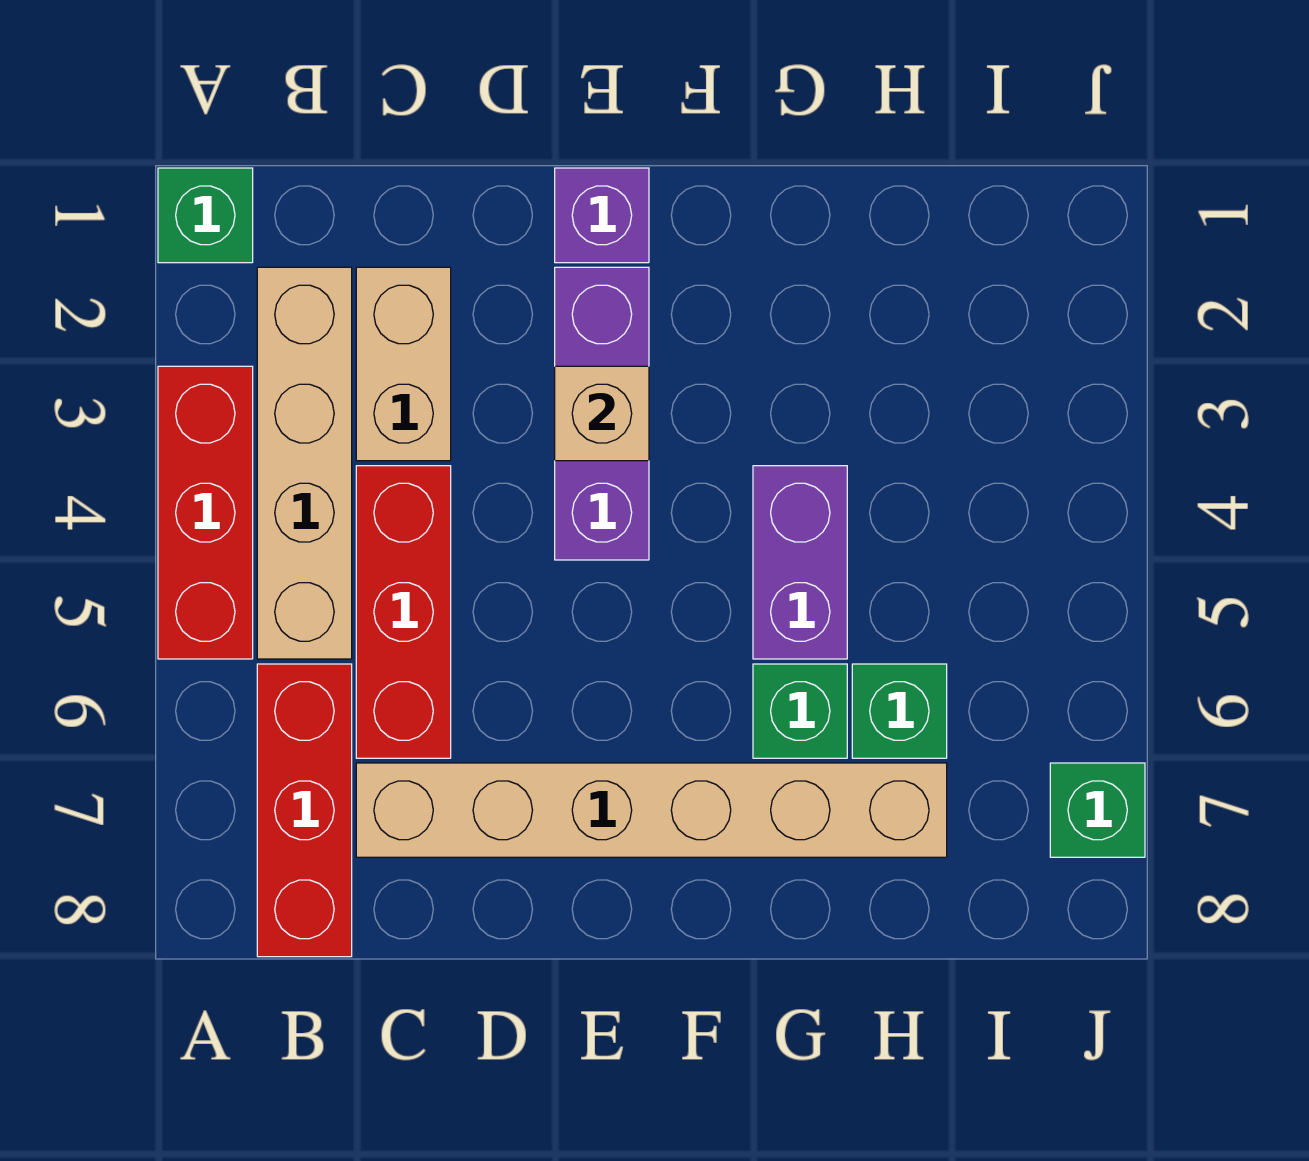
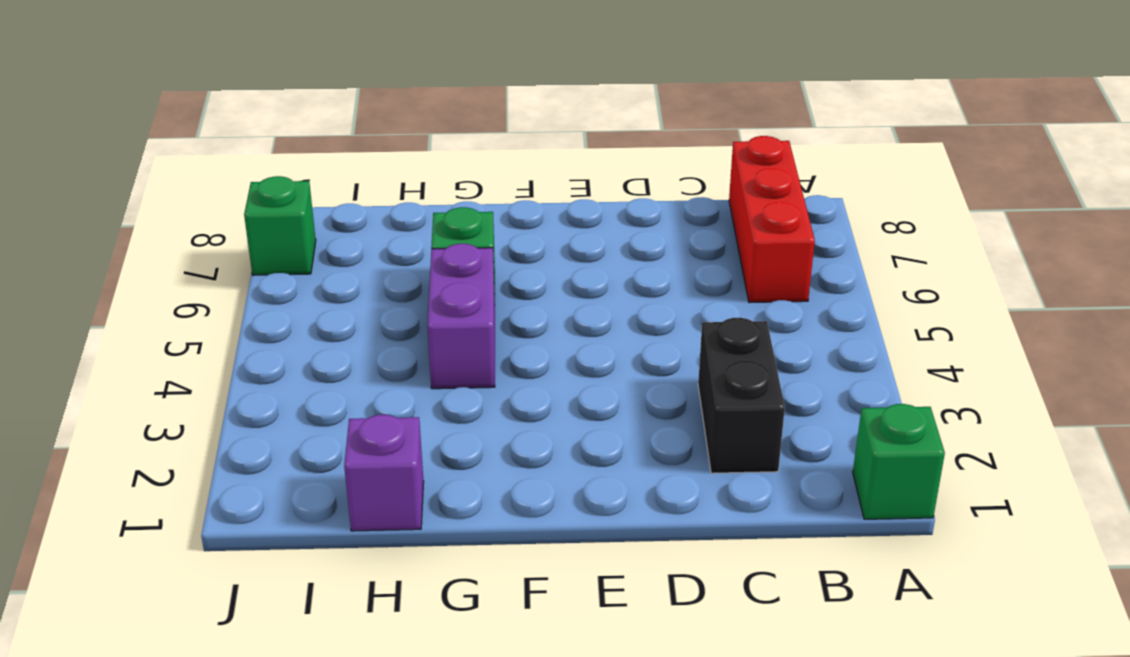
black 1x2 brick [698,318,785,473] -> tan 1x2 brick [356,267,451,461]
purple 1x1 brick [344,415,424,531] -> purple 1x1 brick moved to [555,168,649,263]
none -> red 1x3 brick [158,366,253,659]
none -> tan 1x4 brick [257,267,352,659]
none -> red 1x3 brick [356,466,451,758]

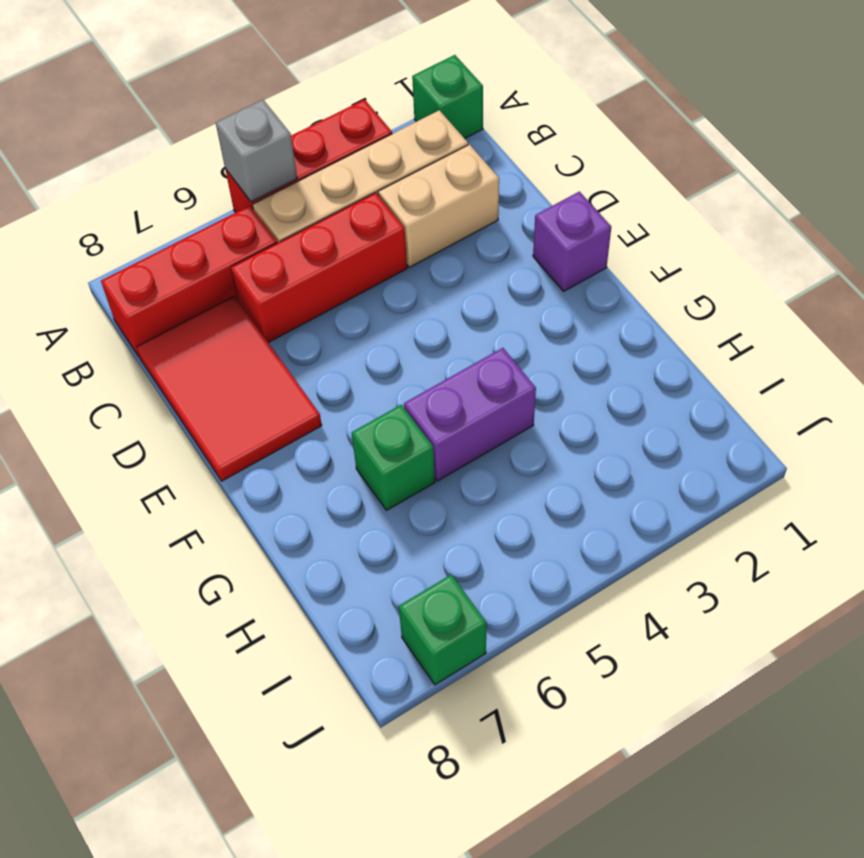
grey 1x1 brick [216,100,297,202] -> none
red 2x3 tile [137,296,322,481] -> tan 1x6 brick [356,763,947,857]
none -> purple 1x3 brick [555,267,649,560]
none -> green 1x1 brick [852,664,947,758]
none -> tan 1x1 brick [555,366,649,461]

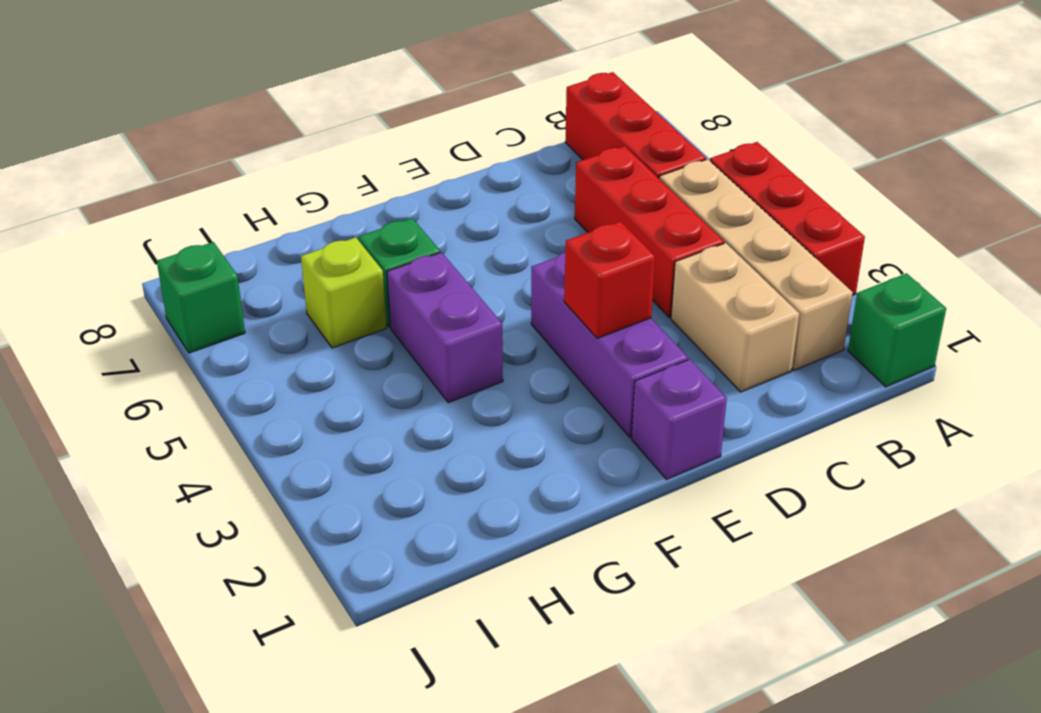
red 1x1 brick [564,221,655,338] -> tan 1x1 brick [555,366,649,461]
lime 1x1 brick [301,237,386,348] -> green 1x1 brick [852,664,947,758]
none -> tan 1x6 brick [356,763,947,857]

